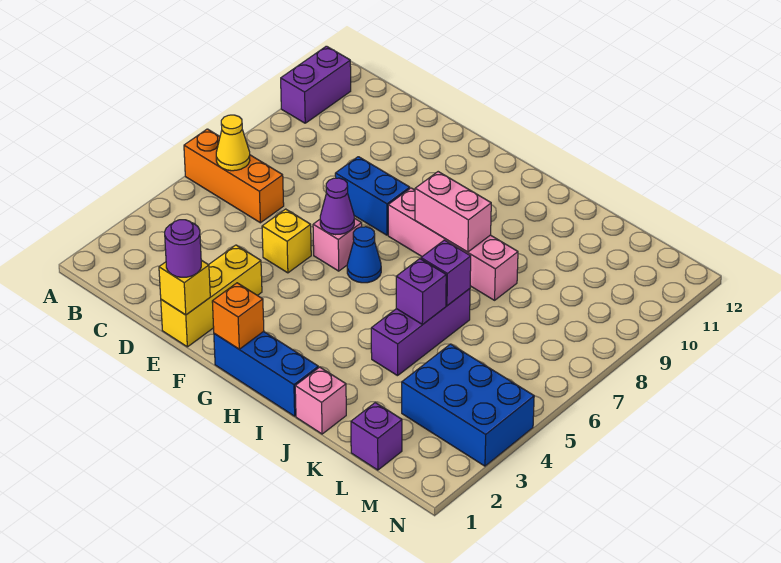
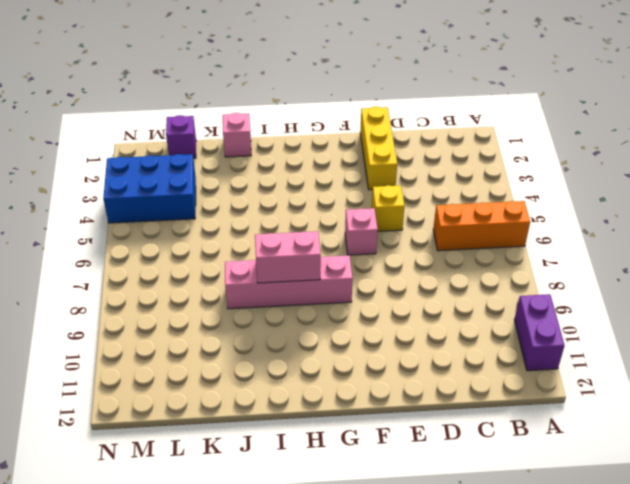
none -> blue 1x2 brick [335,157,410,235]
none -> blue 1x3 brick [214,331,318,416]
none -> blue 1x1 cone [347,227,381,283]

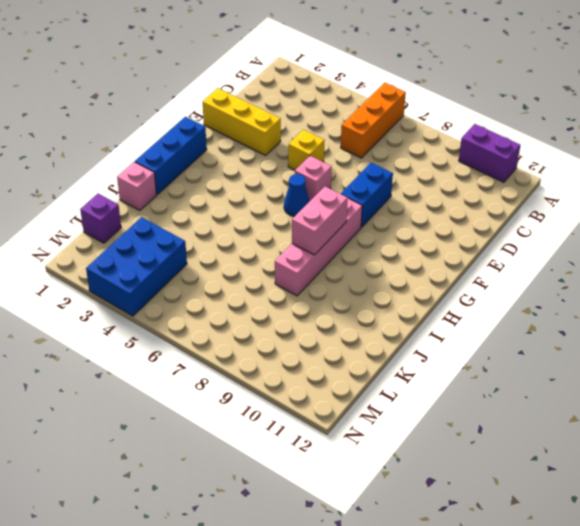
none -> purple 1x3 brick [371,289,470,376]
none -> yellow 1x1 cone [216,115,250,171]
none -> yellow 1x1 brick [159,260,210,315]

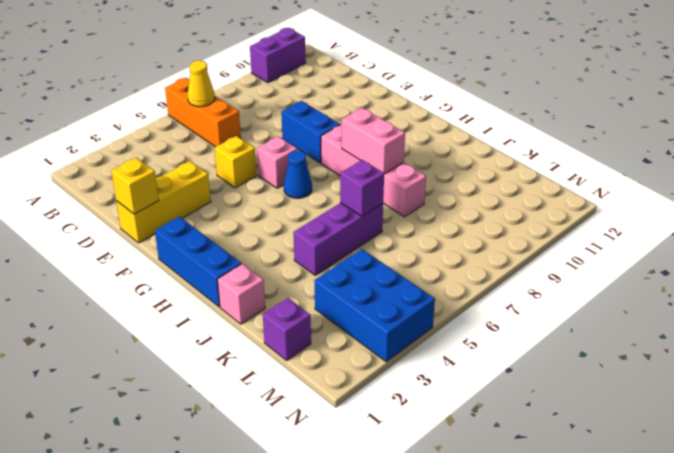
none -> purple 1x1 cone [320,178,354,235]
none -> orange 1x1 brick [212,283,264,349]
none -> purple 1x1 brick [396,259,446,325]

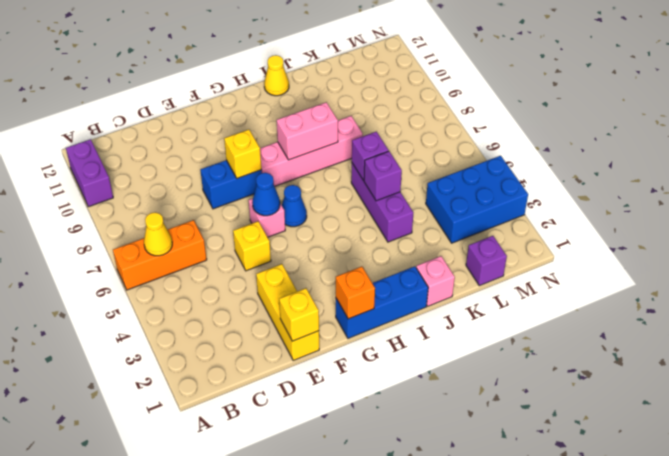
blue 1x1 cone [252,173,280,216] -> purple 1x1 cone [320,178,354,235]
yellow 1x1 brick [224,130,261,178] -> none
yellow 1x1 cone [264,55,289,96] -> none
none -> purple 1x1 round brick [165,220,201,277]

